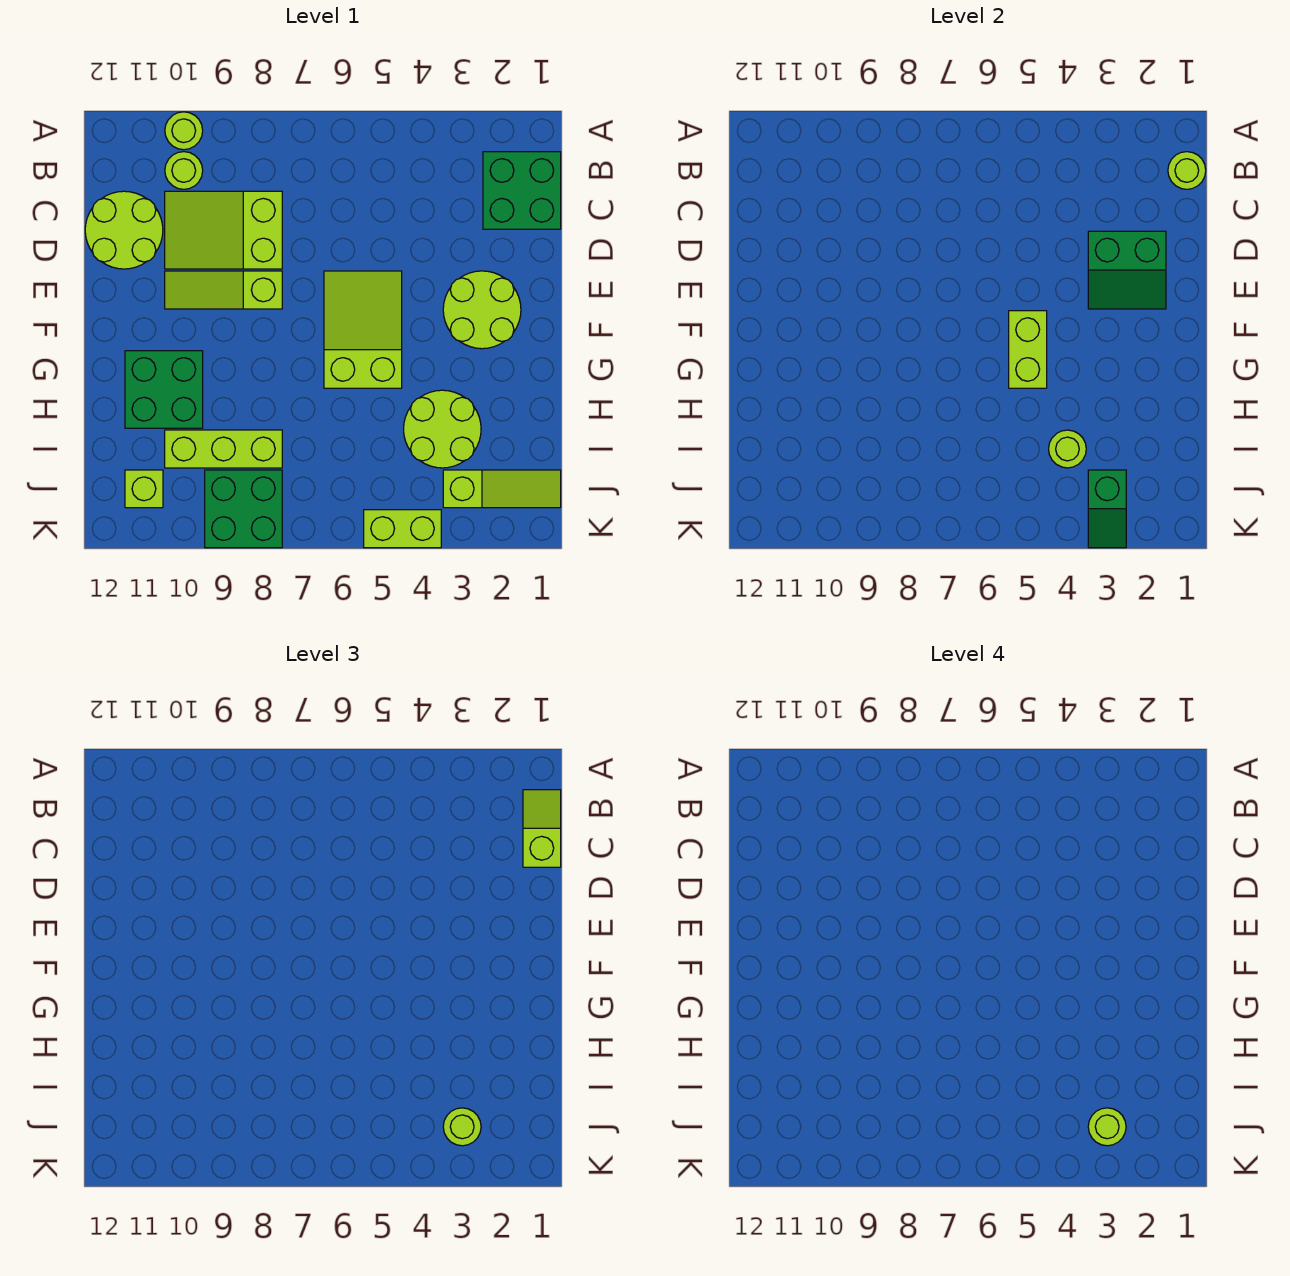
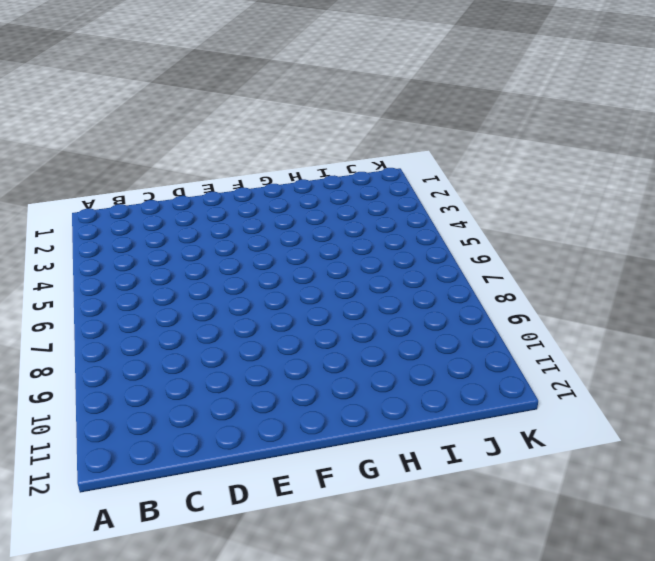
none -> lime 1x1 round brick [165,112,203,150]
none -> green 2x2 brick [483,152,561,229]
none -> lime 1x1 round brick [165,152,203,189]

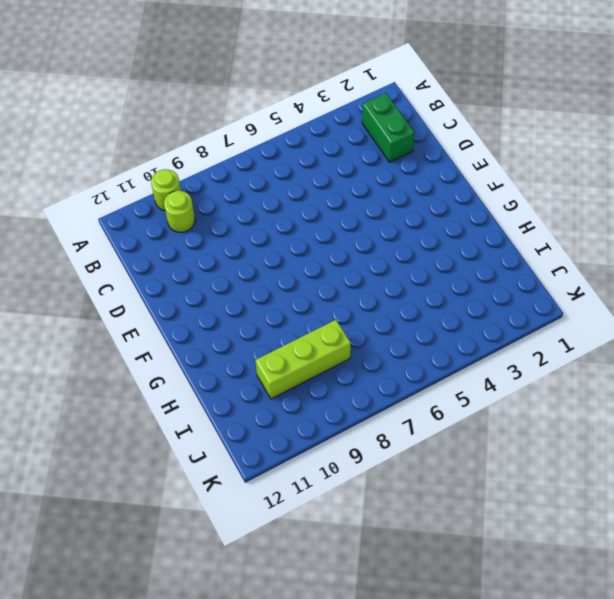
green 1x2 brick [362,93,414,162] -> green 2x2 brick [483,152,561,229]
none -> lime 2x3 slope [165,191,282,269]
none -> lime 2x2 round brick [85,191,163,269]
none -> lime 2x2 round brick [443,271,521,349]

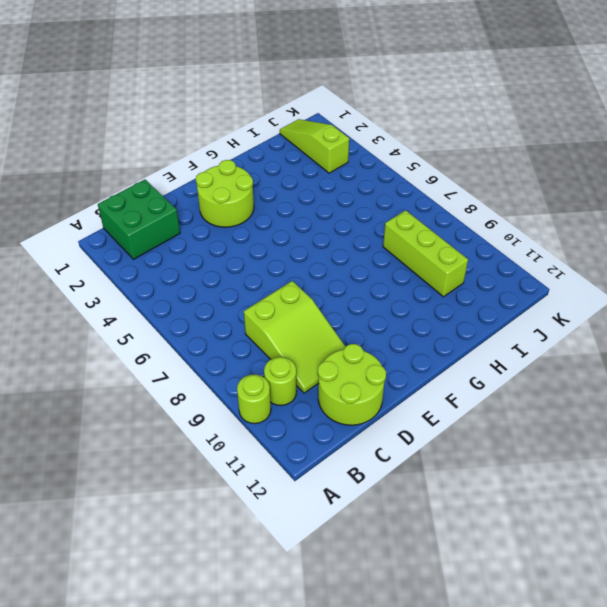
none -> lime 2x3 slope [324,271,402,388]
none -> lime 1x3 slope [165,271,282,309]
none -> green 2x2 brick [125,351,203,428]

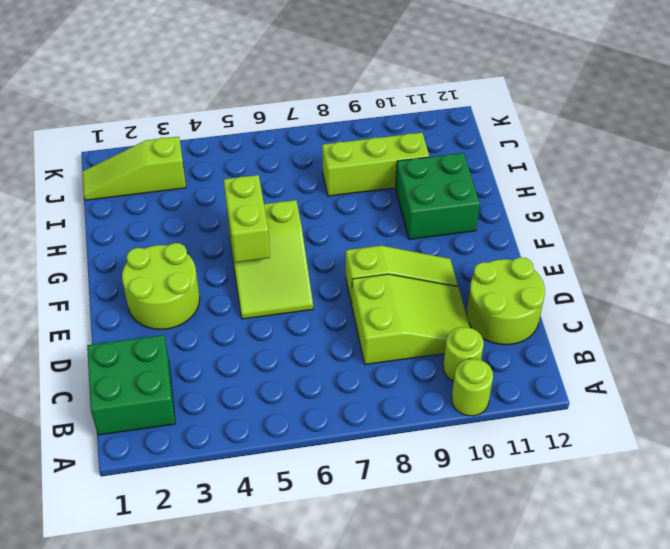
none -> lime 2x2 round brick [404,390,481,468]
none -> green 2x2 brick [205,470,282,548]
none -> lime 1x1 brick [125,470,163,508]

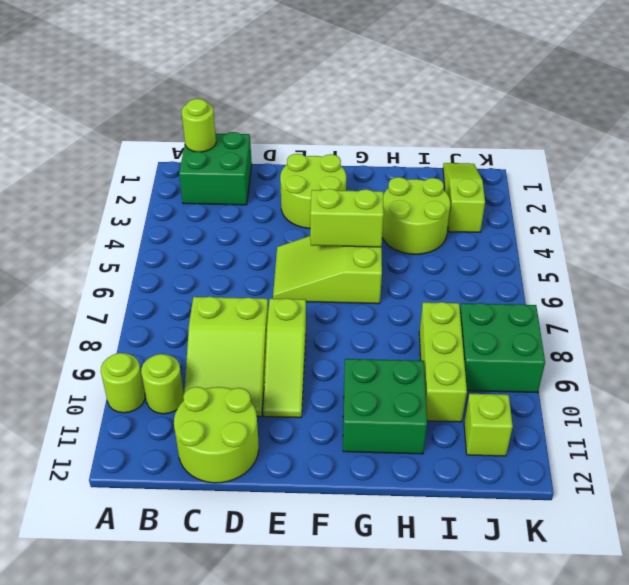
none -> lime 1x2 brick [364,510,441,548]
none -> green 2x2 slope [1088,231,1166,309]
none -> lime 1x1 round brick [1049,430,1086,468]

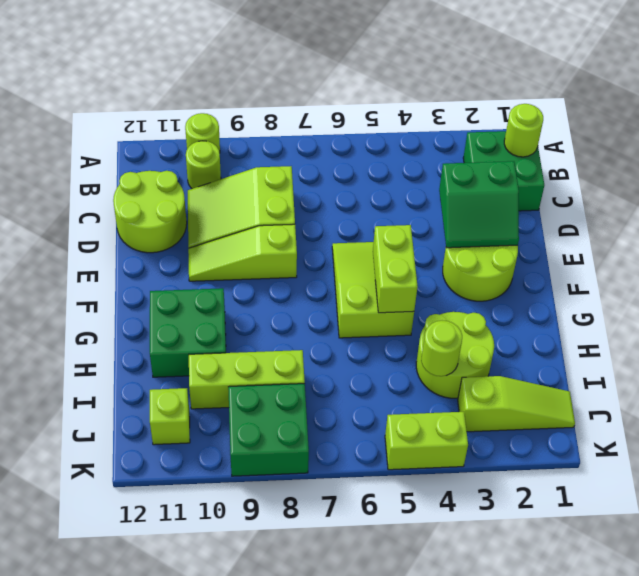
none -> green 1x2 slope [1088,470,1126,548]
none -> lime 1x2 slope [523,790,561,867]
none -> lime 1x1 round brick [443,1108,481,1146]

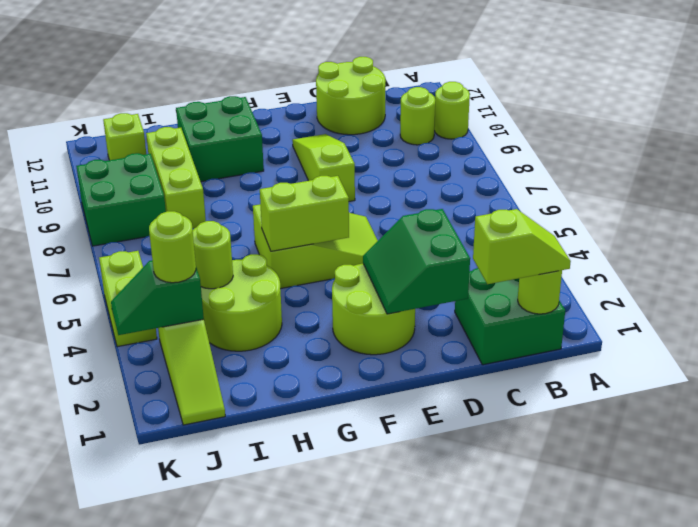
none -> lime 2x3 slope [165,191,282,269]
none -> lime 1x1 round brick [1088,1108,1126,1146]

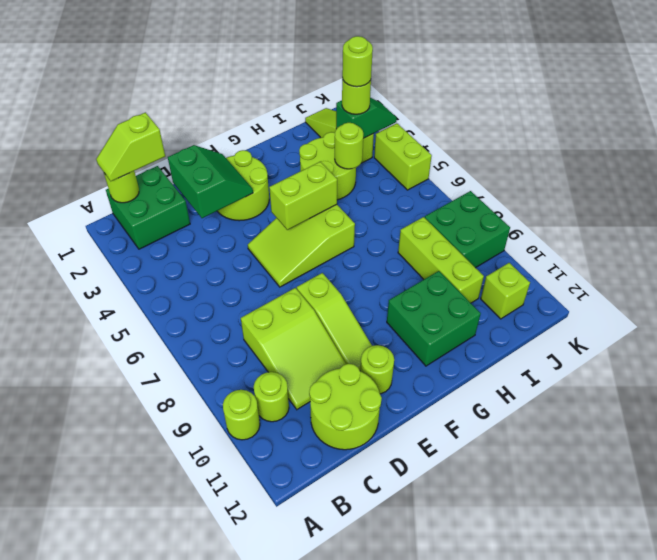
lime 1x1 round brick [360,345,394,394] -> none

